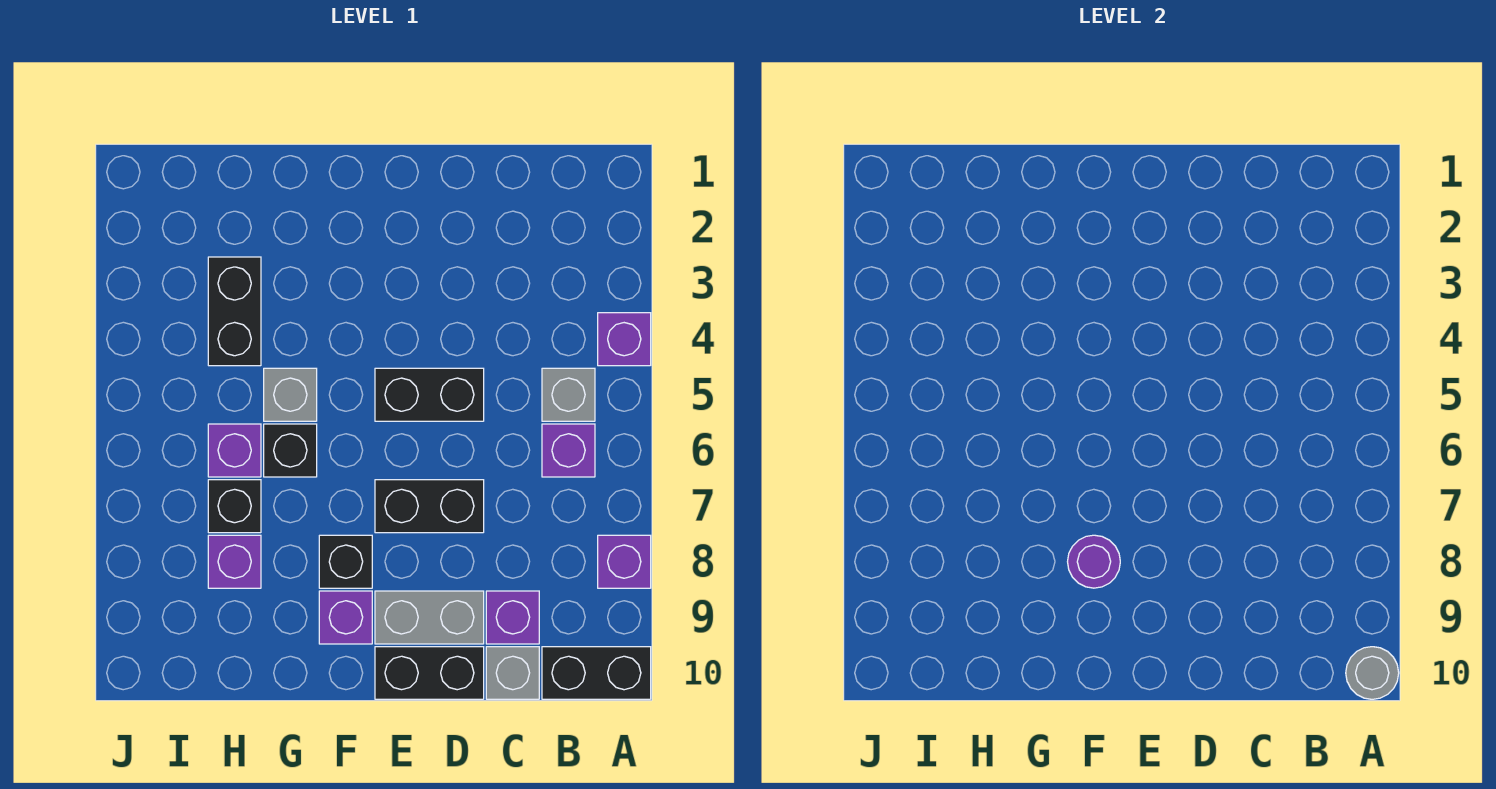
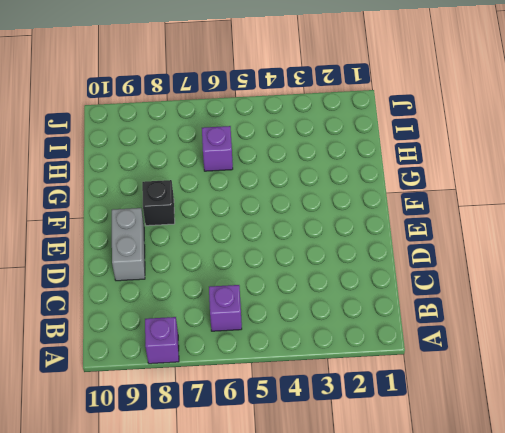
none -> purple 1x1 brick [598,313,651,366]
none -> black 1x2 brick [542,647,651,699]
none -> grey 1x1 brick [542,368,595,421]

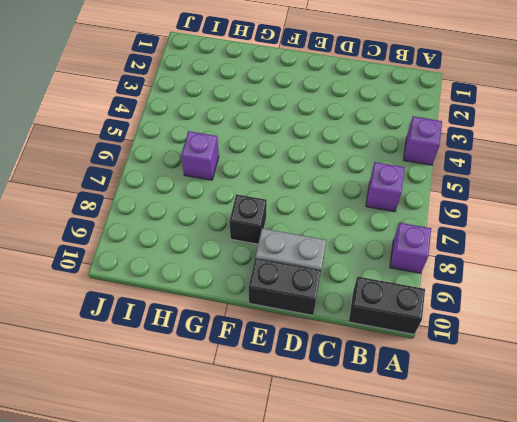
none -> grey 1x1 brick [542,368,595,421]
none -> purple 1x1 brick [486,591,539,644]
none -> grey 1x1 brick [486,647,539,699]

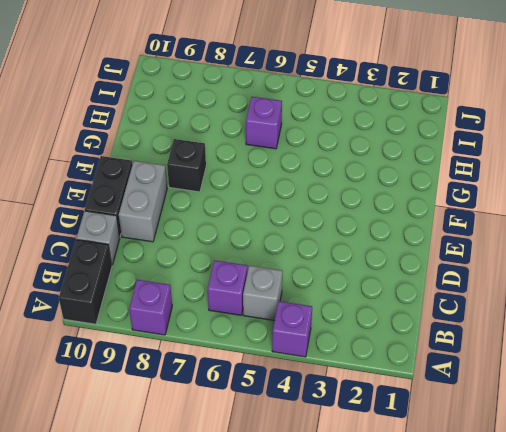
none -> purple 1x1 brick [486,591,539,644]
none -> black 1x2 brick [375,368,484,421]
none -> black 1x2 brick [375,480,484,533]

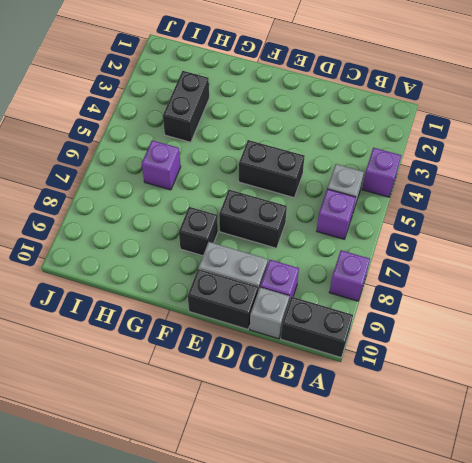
none -> purple 1x1 brick [319,591,372,644]
none -> grey 1x1 brick [264,368,317,421]
none -> black 1x1 brick [264,424,317,477]

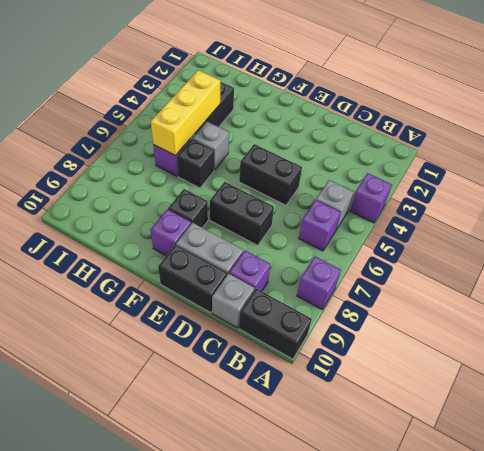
yellow 1x3 brick [151,70,221,155] -> none
none -> black 1x1 brick [208,480,261,533]
none -> purple 1x1 brick [208,535,261,588]
none -> grey 1x1 round brick [1346,647,1399,699]

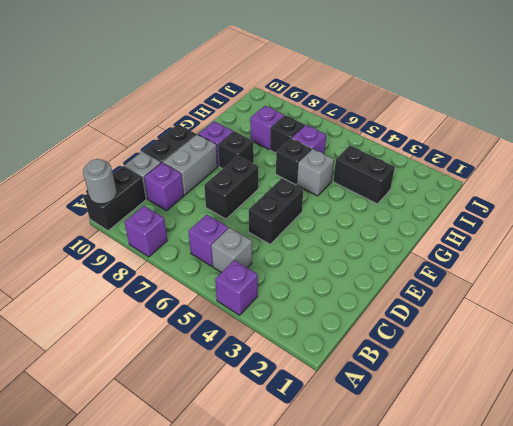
none -> purple 1x1 round brick [1068,535,1120,588]

